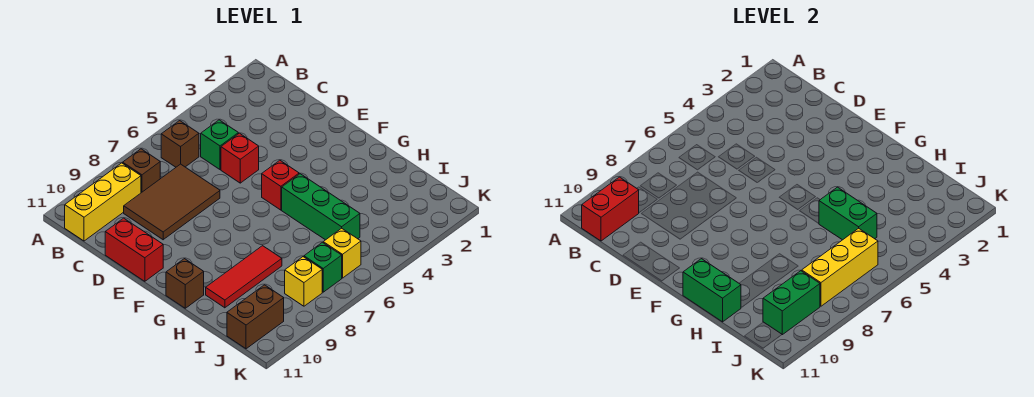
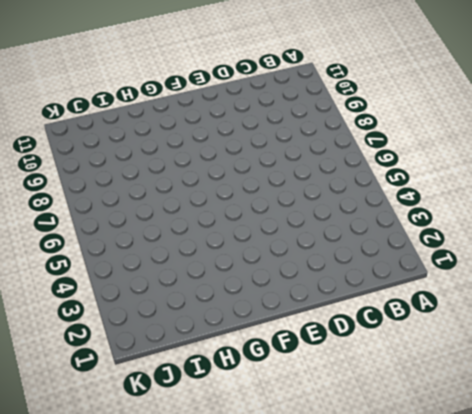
none -> brown 1x1 brick [161,121,199,167]
none -> brown 1x1 brick [123,149,160,193]
none -> yellow 1x3 brick [65,163,141,241]

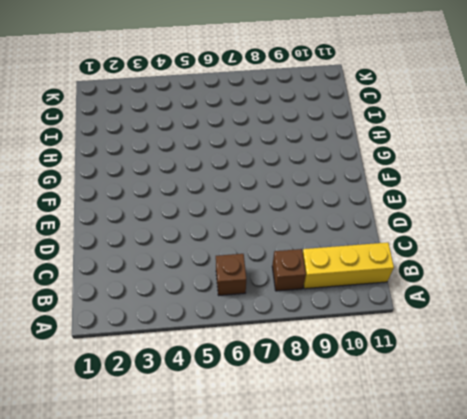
none -> green 1x1 brick [201,120,238,170]
none -> brown 2x3 tile [124,164,220,240]
none -> red 1x1 brick [221,133,259,183]

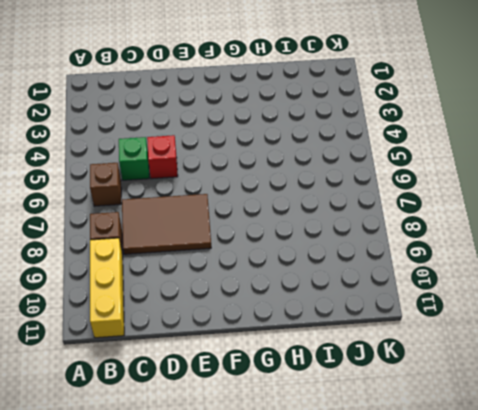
brown 2x3 tile [122,194,211,254] -> brown 2x3 tile turned to [124,164,220,240]
none -> red 1x2 brick [105,218,163,281]
none -> red 1x1 brick [262,160,299,210]
none -> green 1x3 brick [282,174,360,240]

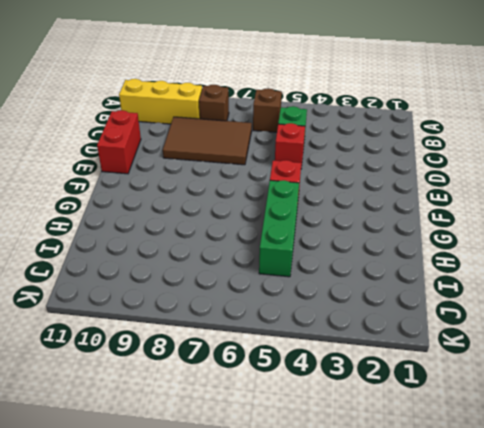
none -> brown 1x1 brick [166,259,204,308]
none -> red 1x3 tile [206,246,282,308]
none -> yellow 1x1 brick [323,228,361,278]

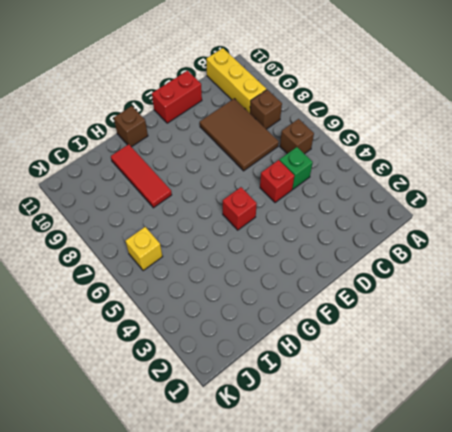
none -> green 1x3 brick [282,174,360,240]
none -> green 1x1 brick [304,242,342,292]
none -> yellow 1x1 brick [285,257,322,306]

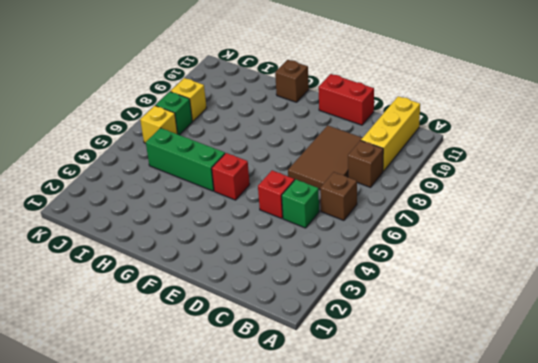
none -> red 1x3 tile [206,246,282,308]
none -> brown 1x2 brick [227,285,284,349]
none -> red 1x2 brick [582,177,639,241]

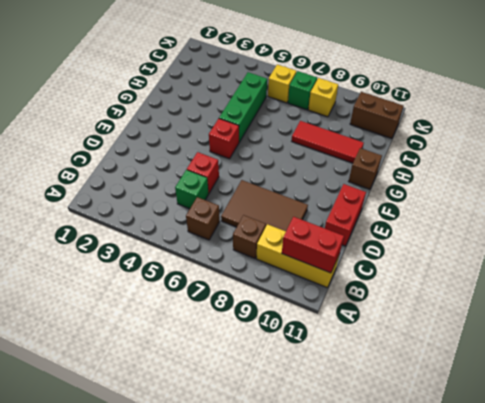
none -> green 1x2 brick [683,259,741,322]
none -> green 1x2 brick [819,187,877,240]
none -> yellow 1x3 brick [802,228,878,306]

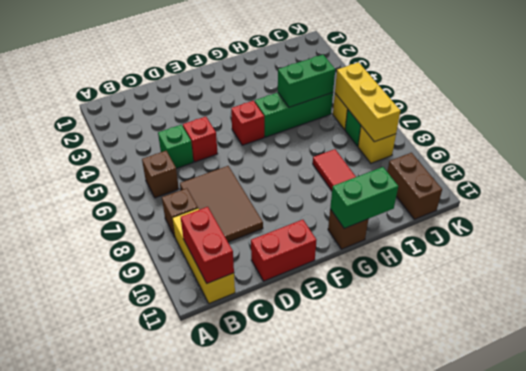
none -> green 1x2 brick [763,271,820,335]

